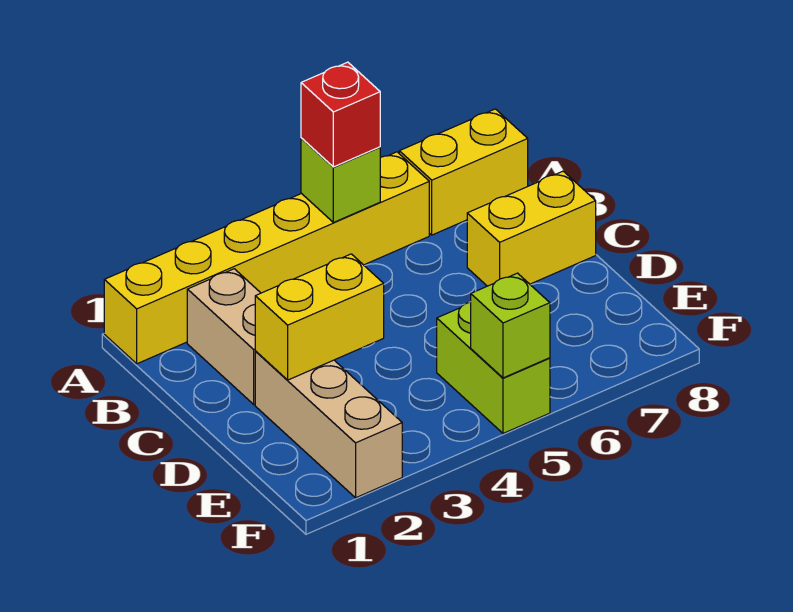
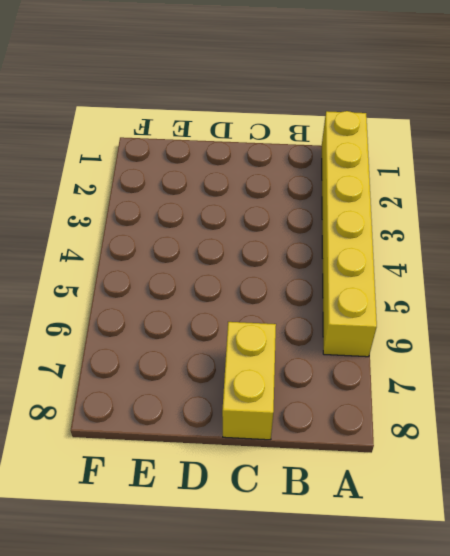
none -> yellow 1x2 brick [399,109,528,235]
none -> tan 1x2 brick [187,269,260,404]

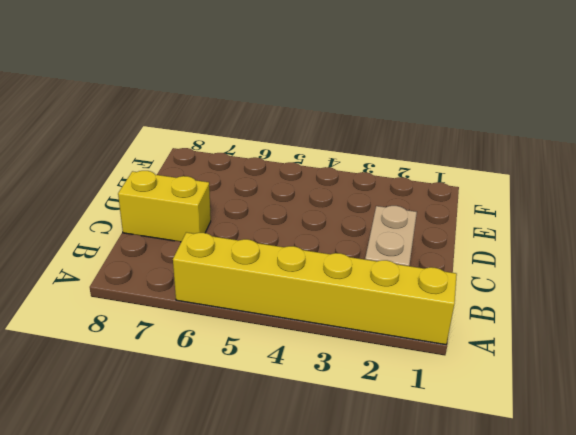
none -> yellow 1x2 brick [399,109,528,235]
none -> tan 1x3 brick [255,352,402,498]

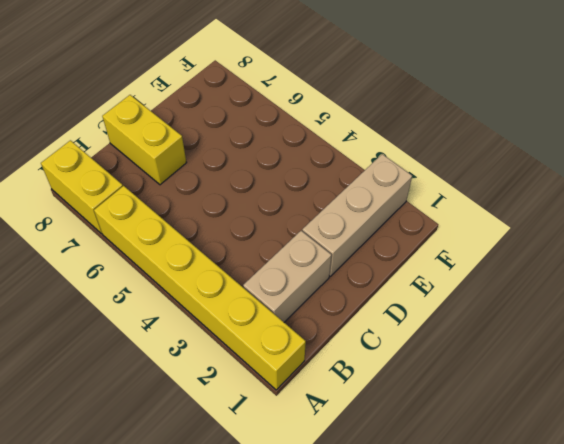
none -> lime 1x2 brick [437,302,550,433]
none -> lime 1x1 brick [301,138,380,222]

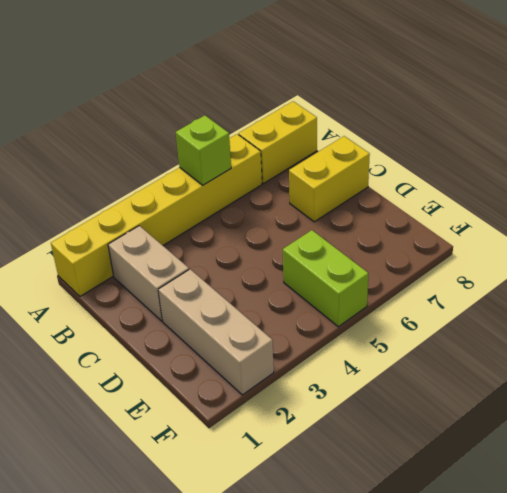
none -> yellow 1x2 brick [255,254,384,380]
none -> lime 1x1 brick [471,273,550,378]

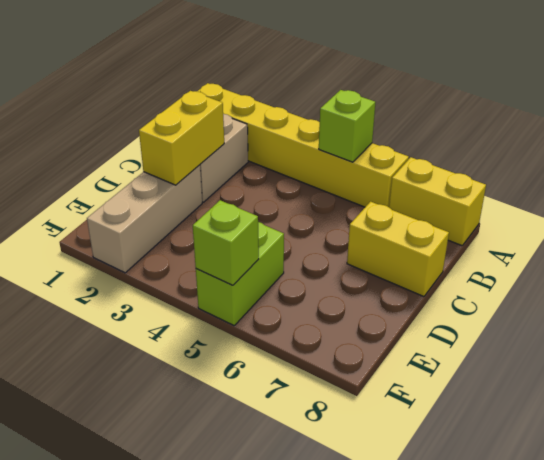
yellow 1x2 brick [139,91,224,185] -> yellow 1x2 brick turned to [255,254,384,380]
none -> red 1x1 brick [301,62,380,167]

